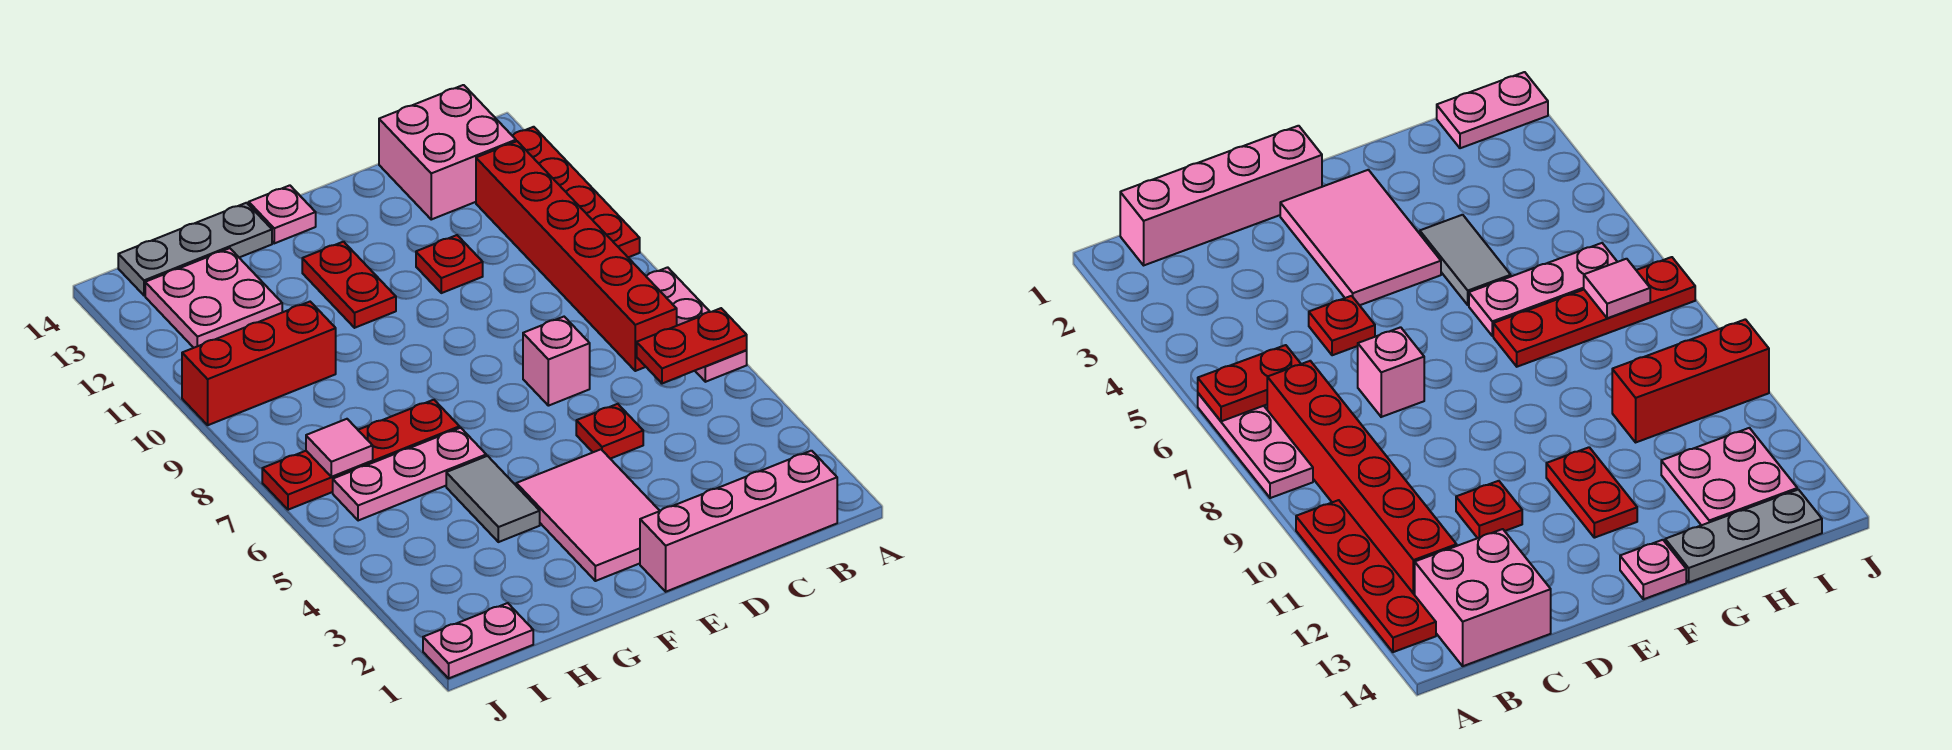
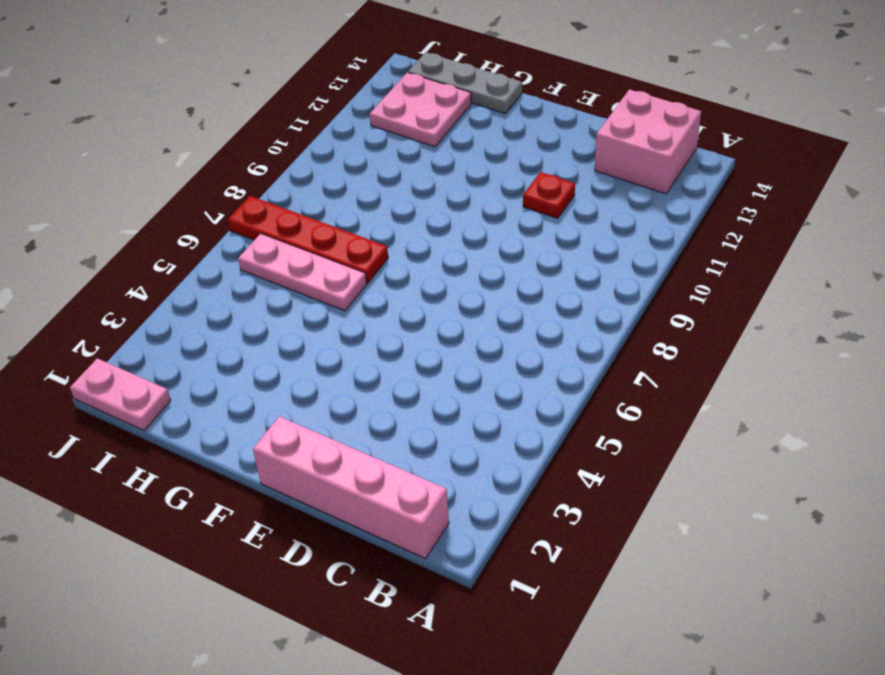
none -> pink 1x3 plate [646,267,747,382]
none -> red 1x4 plate [512,127,640,257]
none -> red 1x6 brick [476,141,677,371]

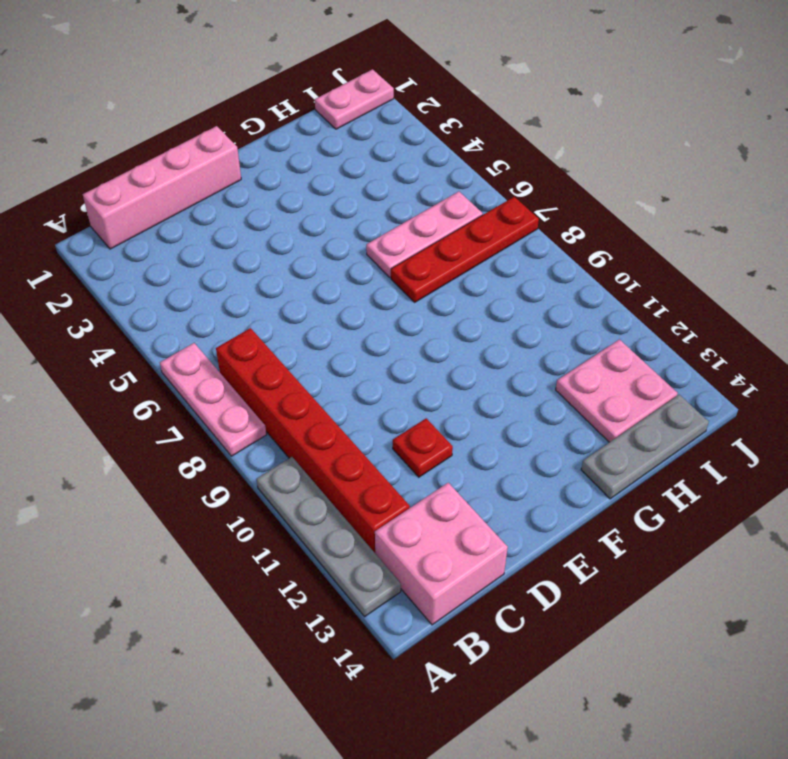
grey 1x4 plate [256,457,401,617] -> red 1x4 plate [512,127,640,257]
none -> red 1x1 plate [576,404,643,459]
none -> pink 1x1 brick [523,317,590,406]
none -> pink 2x3 tile [516,449,659,581]

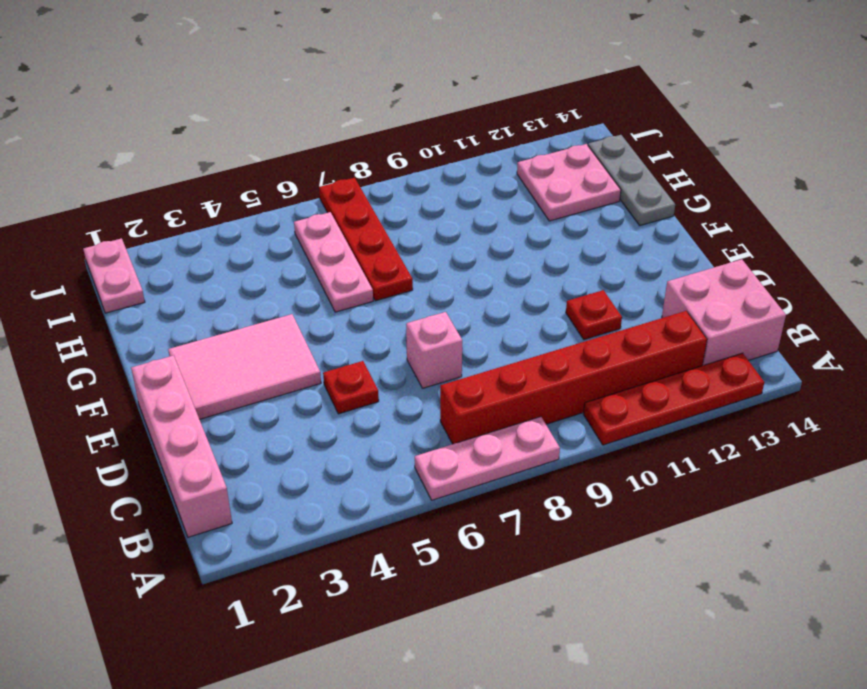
none -> red 1x2 plate [302,242,396,328]
none -> pink 1x1 plate [249,185,316,243]
none -> grey 1x2 tile [446,456,540,542]

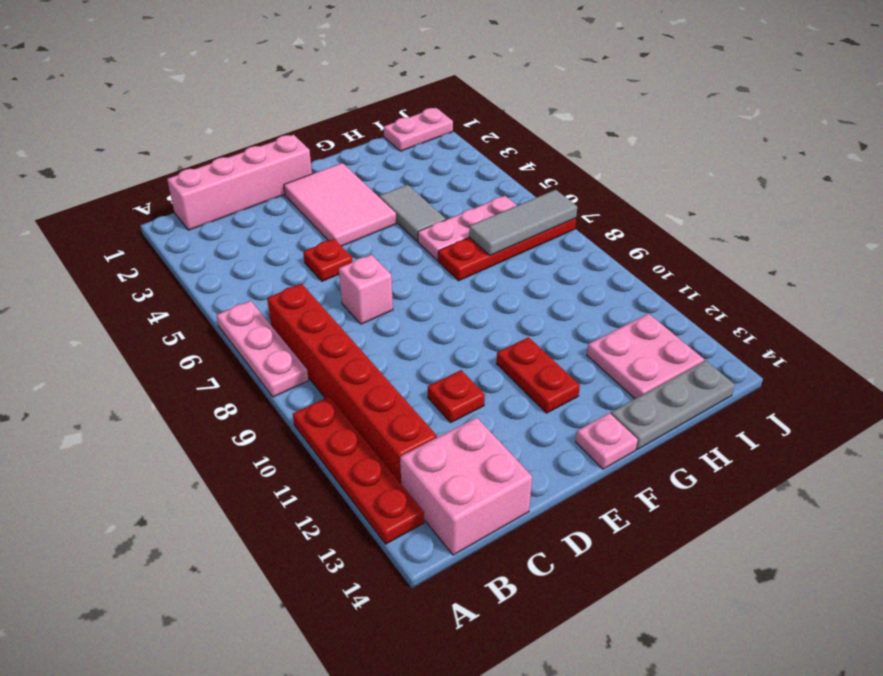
grey 1x3 tile [469,190,577,256] -> pink 1x1 tile [306,419,373,477]
none -> red 1x3 brick [182,302,336,425]
none -> red 1x2 plate [637,308,747,384]

